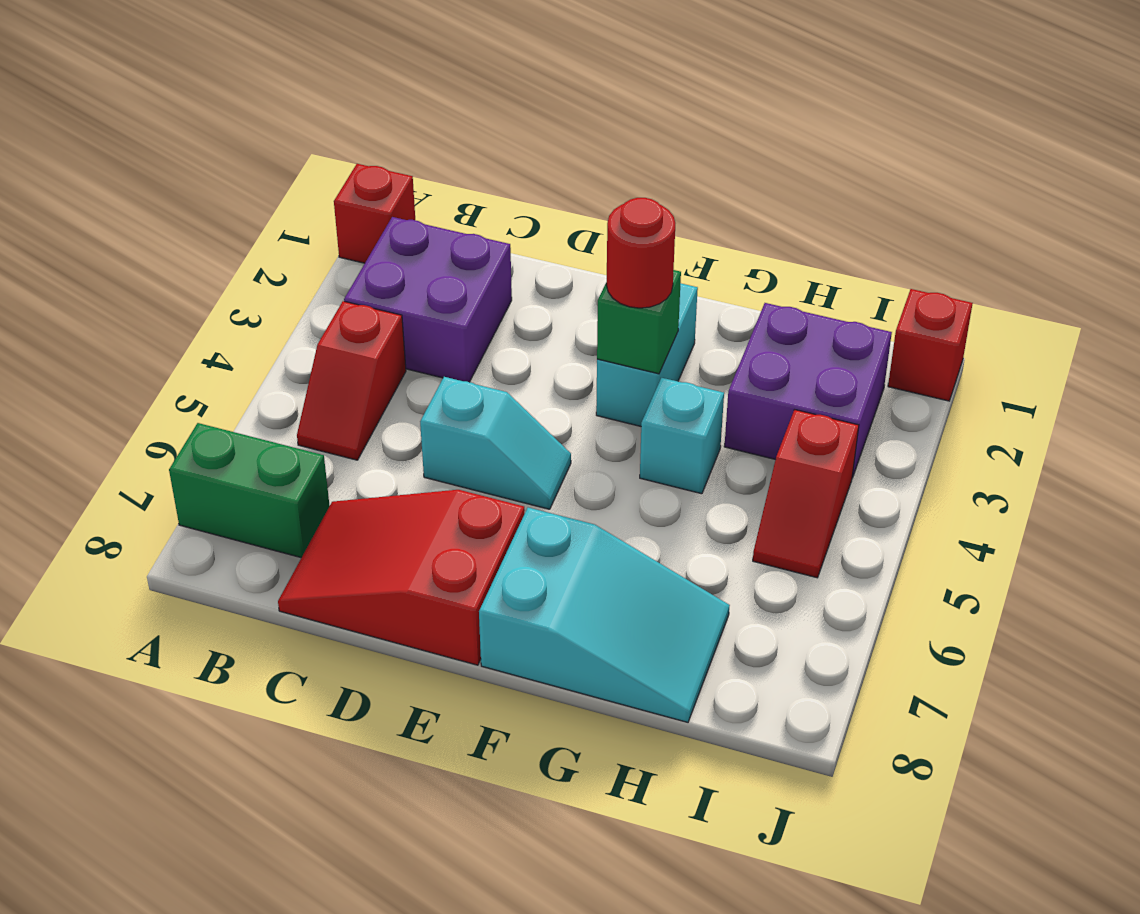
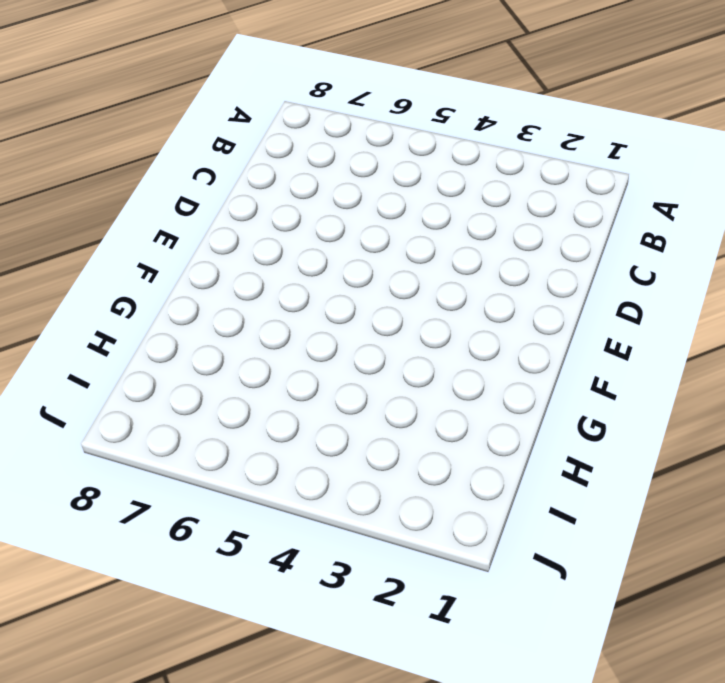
none -> red 1x1 brick [334,164,415,263]
none -> green 1x2 brick [169,423,330,558]
none -> purple 2x2 brick [344,217,512,382]

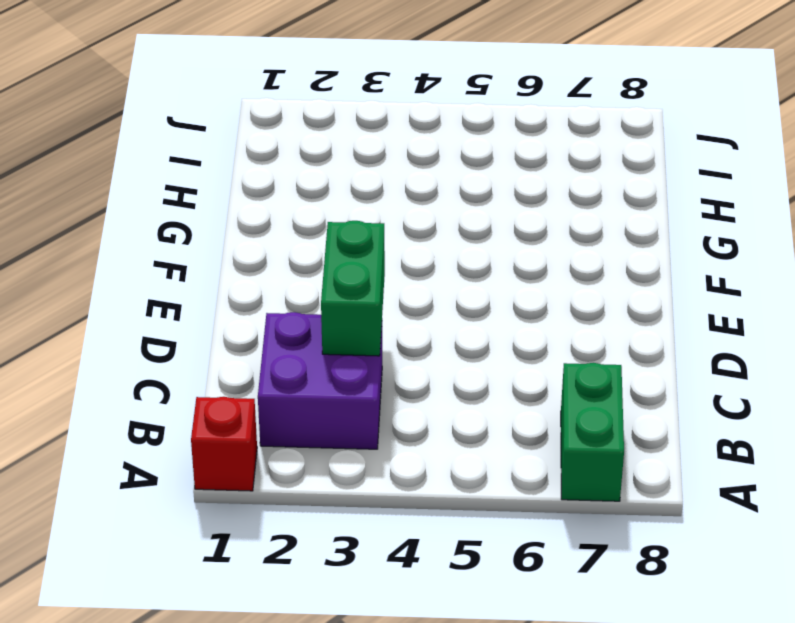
green 1x2 brick [321,221,385,356] -> none
none -> red 1x2 slope [297,301,406,460]
none -> red 2x3 slope [278,490,525,665]
none -> cyan 1x2 slope [420,377,571,509]

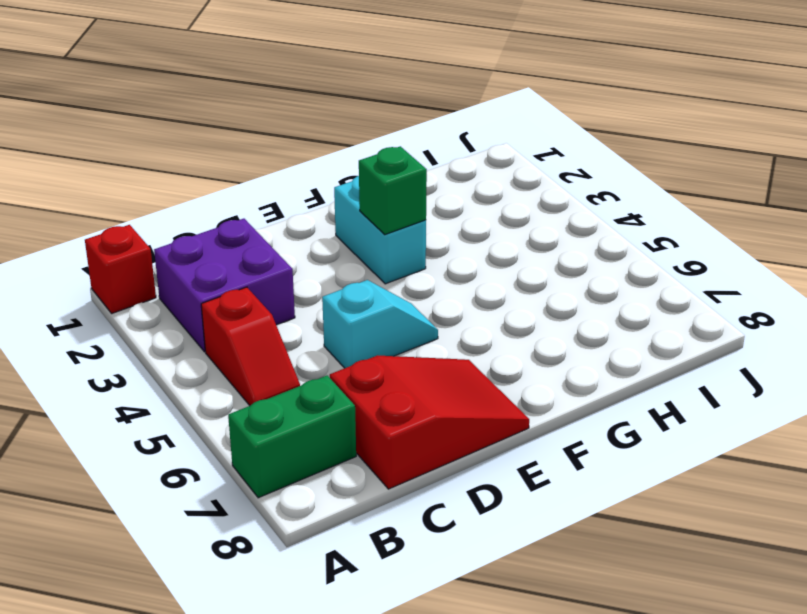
red 2x3 slope [330,356,529,489] -> red 2x3 slope turned to [278,490,525,665]
none -> cyan 2x3 slope [479,508,730,722]
none -> cyan 1x1 brick [640,378,724,494]
none -> purple 2x2 brick [724,303,892,478]

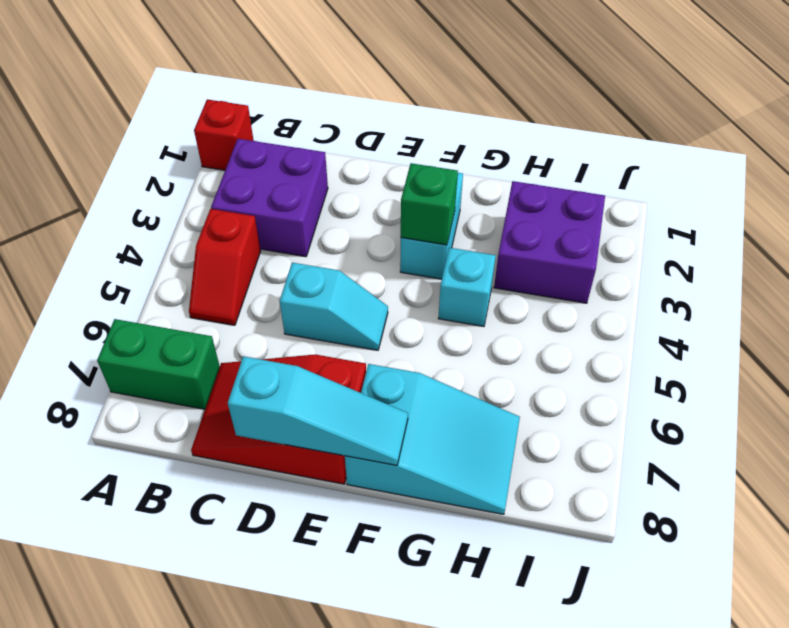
cyan 1x3 slope [228,356,408,466] -> none
none -> red 1x2 slope [753,410,859,578]
none -> red 1x1 brick [888,289,973,401]
none -> red 1x1 round brick [606,198,675,308]

